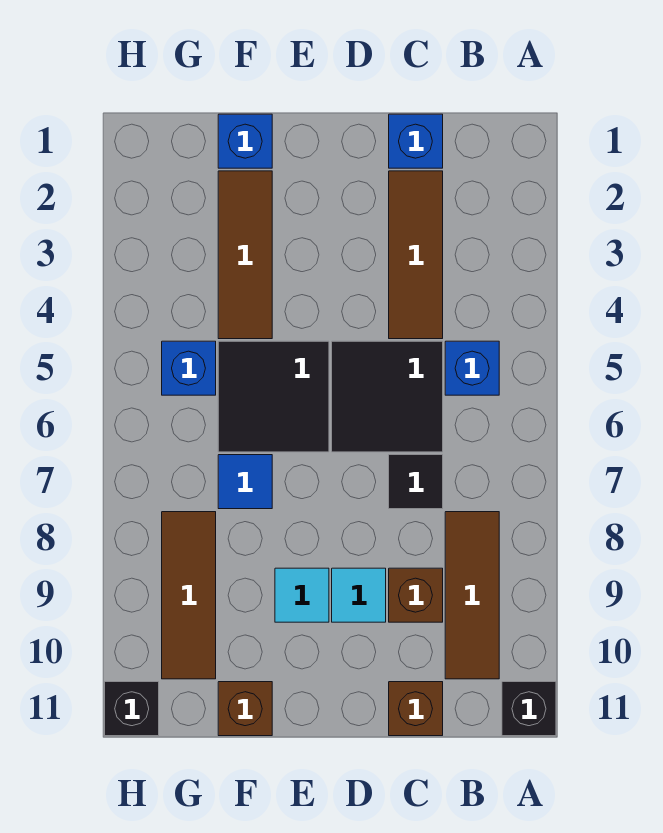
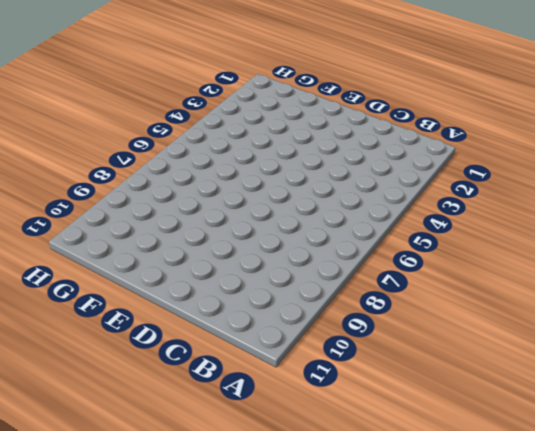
none -> black 1x1 brick [502,682,556,736]
none -> blue 1x1 brick [445,341,499,395]
none -> brown 1x3 tile [445,512,499,679]

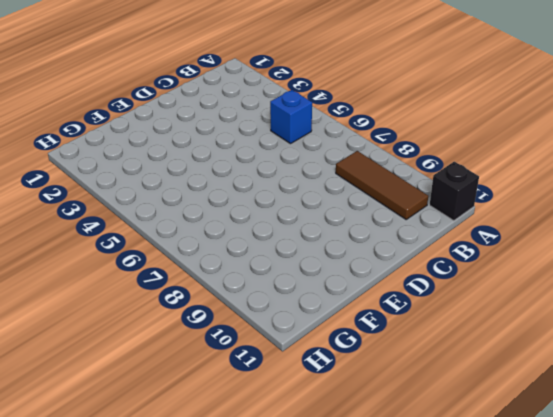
none -> blue 1x1 brick [389,114,443,168]
none -> brown 1x3 tile [389,171,443,339]
none -> black 2x2 tile [332,341,443,452]

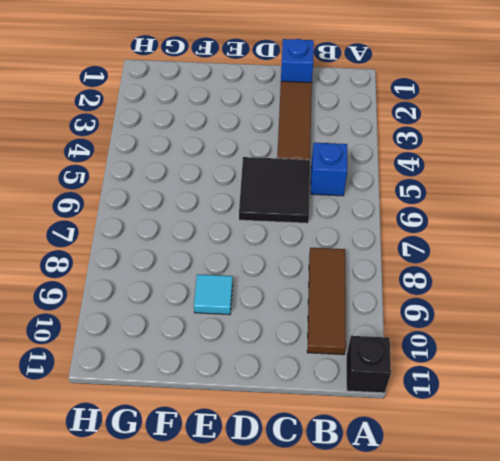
none -> black 1x1 tile [389,455,443,509]
none -> brown 1x1 brick [389,568,443,622]
none -> brown 1x1 brick [389,682,443,736]

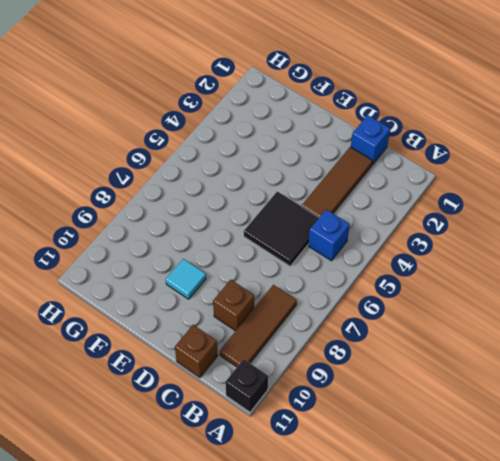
none -> black 1x1 tile [389,455,443,509]
none -> cyan 1x1 tile [332,568,386,622]
none -> black 2x2 tile [218,341,329,452]

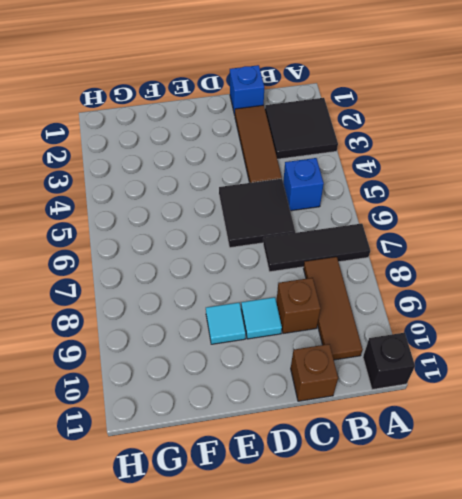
black 2x2 tile [265,98,338,159] -> black 2x2 tile moved to [218,341,329,452]
black 1x3 tile [263,224,370,272] -> black 1x1 tile [389,455,443,509]
none -> blue 1x1 brick [218,114,272,168]
none -> brown 1x3 tile [218,171,272,339]
none -> blue 1x1 tile [218,455,272,509]

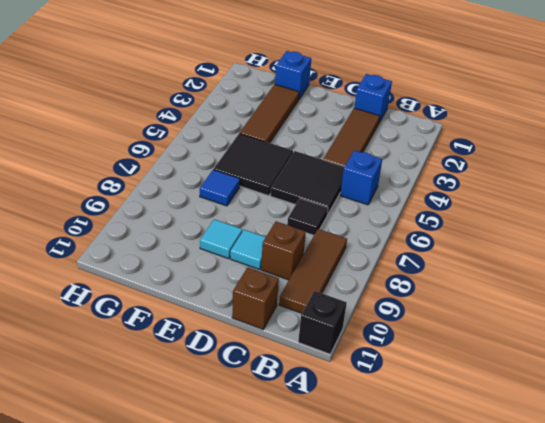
none -> brown 1x1 brick [218,682,272,736]
none -> blue 1x1 brick [162,341,216,395]
none -> brown 1x3 tile [162,512,216,679]

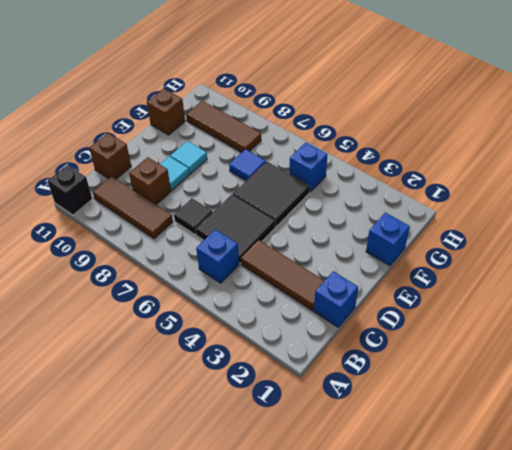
none -> brown 1x3 tile [218,171,272,339]
none -> black 1x1 brick [105,682,159,736]

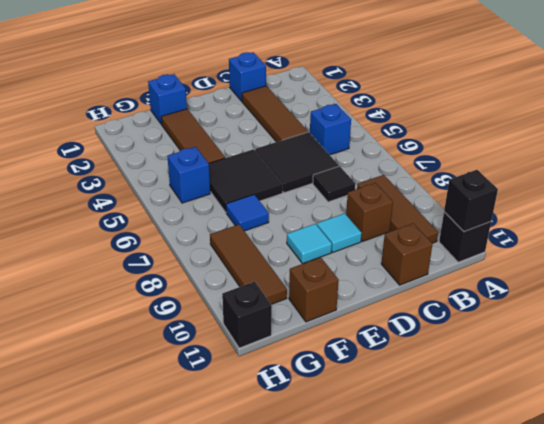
black 1x1 brick [444,170,498,232] -> none

